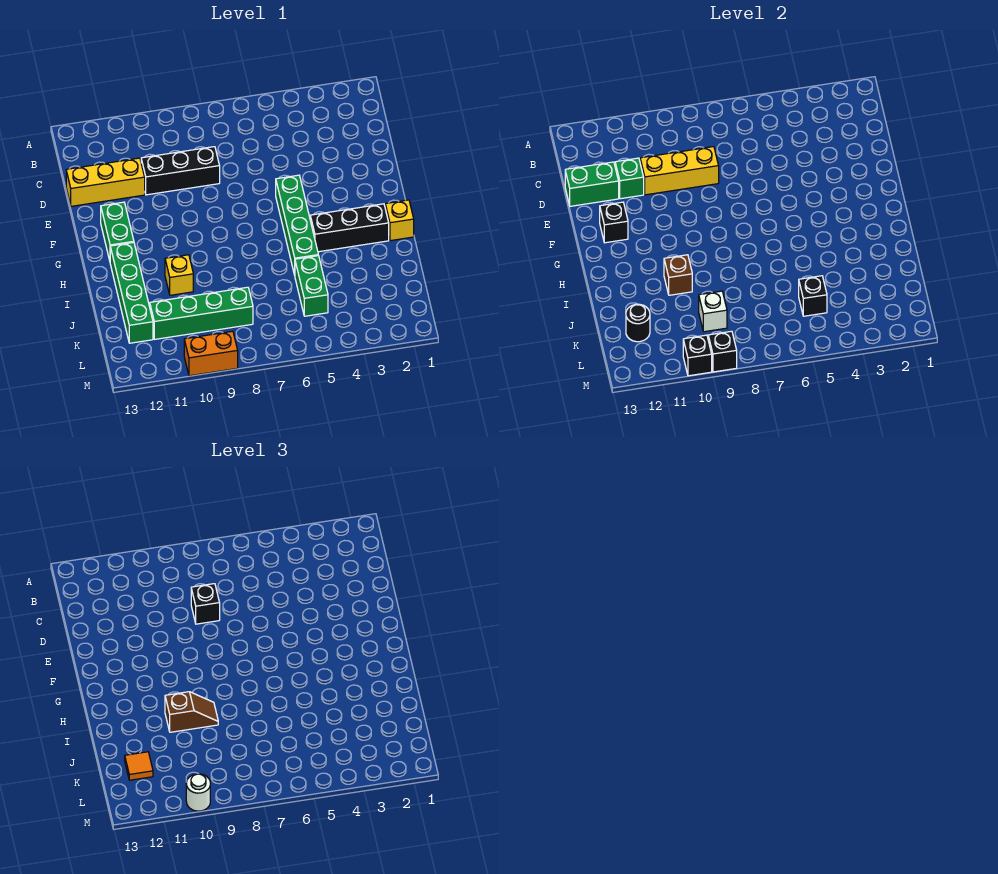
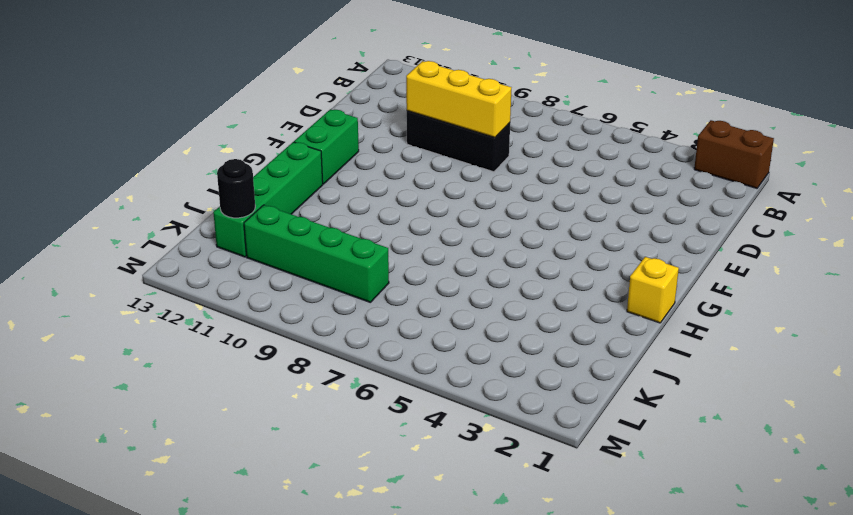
brown 1x2 brick [694,120,774,188] -> none
none -> yellow 1x3 brick [66,158,145,206]
none -> green 1x4 brick [276,175,318,275]
none -> black 1x3 brick [310,204,389,252]

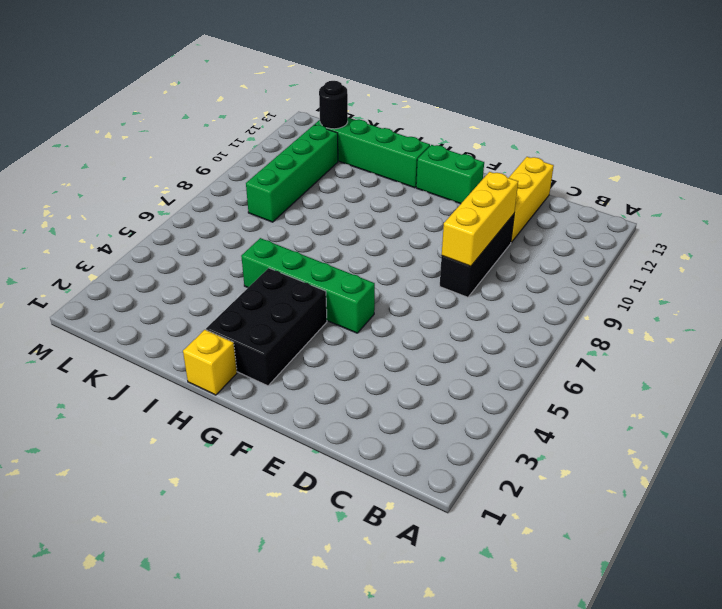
black 2x3 brick [206,268,327,386] -> black 1x3 brick [310,204,389,252]
none -> yellow 1x1 brick [165,255,193,295]
none -> green 1x2 brick [295,256,328,316]
none -> orange 1x2 brick [184,331,238,376]

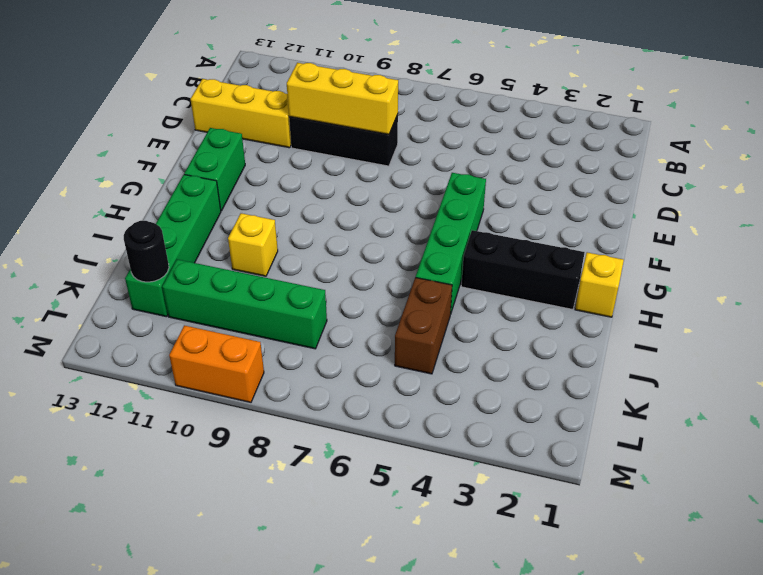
brown 1x2 brick [395,278,452,374] -> green 1x2 brick [295,256,328,316]
none -> green 1x1 brick [615,158,644,199]
none -> green 1x2 brick [565,162,619,206]
none -> black 1x1 brick [600,202,628,243]

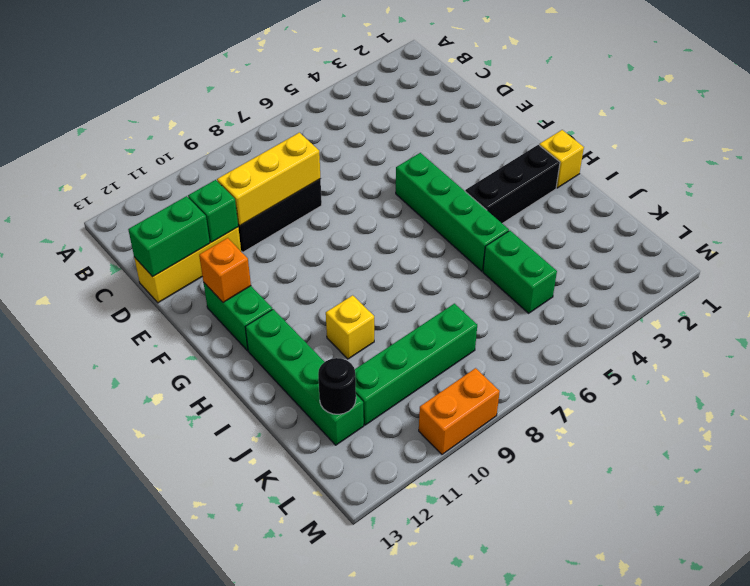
orange 1x1 brick [199,238,251,302] -> black 1x1 brick [600,202,628,243]
none -> brown 1x1 brick [664,255,692,295]
none -> black 1x1 brick [799,276,827,316]
none -> white 1x1 brick [699,291,727,332]

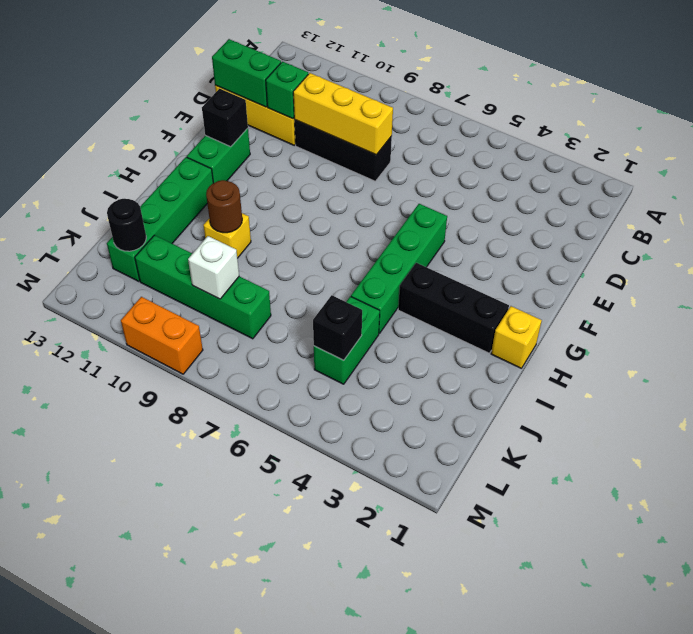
brown 1x1 round brick [206,180,242,233] -> brown 1x1 brick [664,255,692,295]
none -> black 1x1 brick [708,331,737,372]
none -> black 1x1 brick [683,335,712,376]
none -> black 1x1 brick [191,584,220,624]

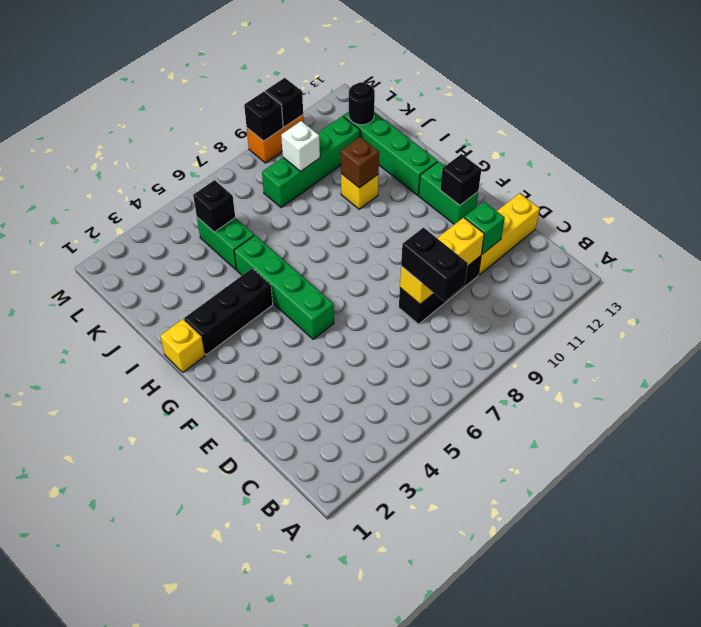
black 1x2 brick [401,228,468,301] -> black 1x1 brick [191,584,220,624]
none -> green 1x2 brick [565,162,619,206]
none -> brown 1x2 slope [165,692,218,732]
none -> orange 1x1 tile [125,752,153,780]

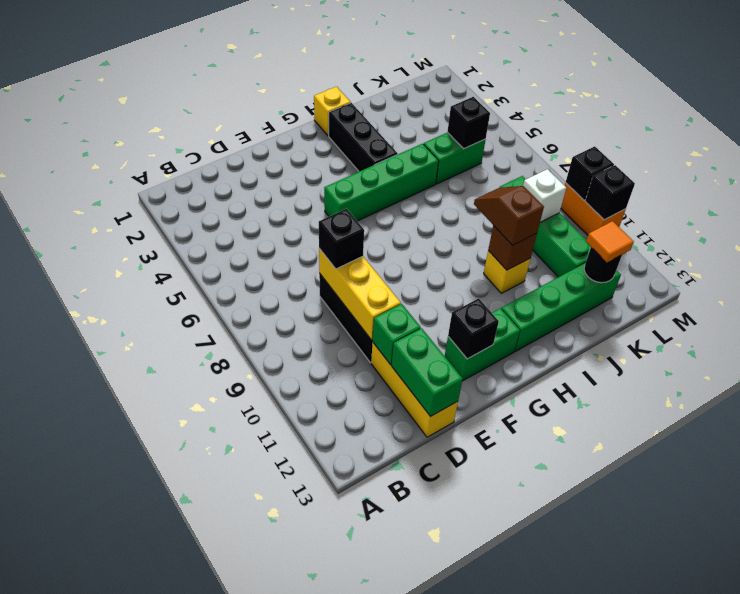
none -> white 1x1 round brick [186,774,210,811]

